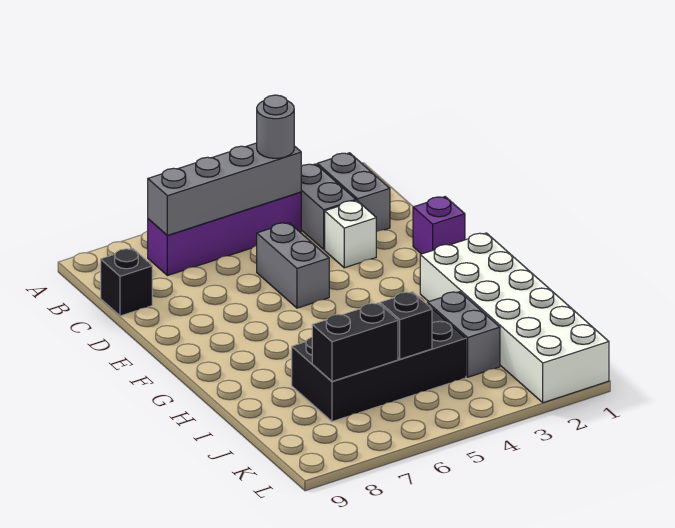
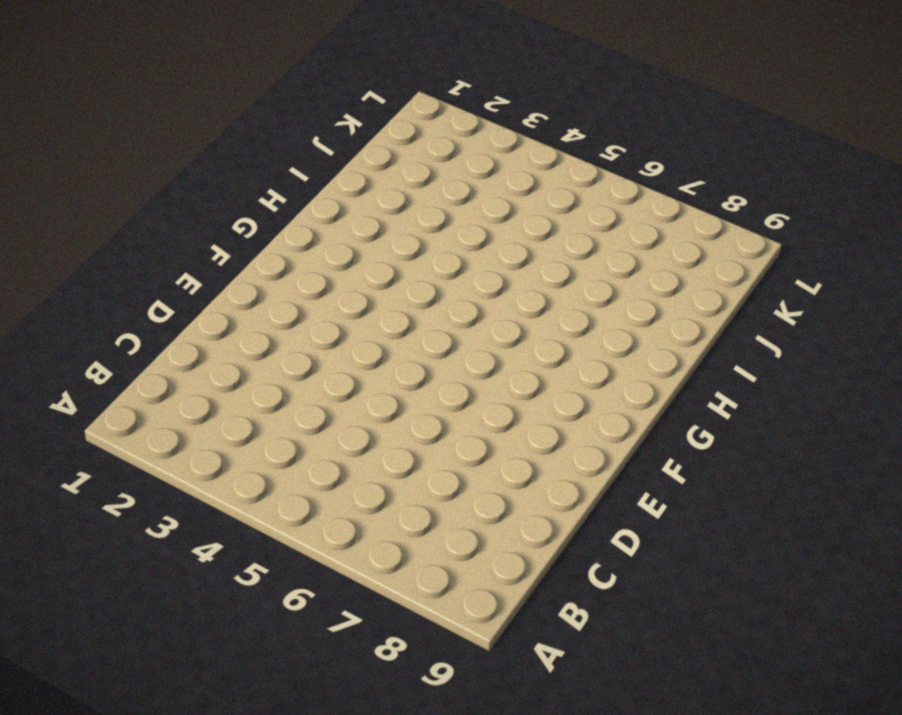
none -> grey 1x2 brick [317,153,390,232]
none -> grey 1x2 brick [301,164,356,249]
none -> purple 1x4 brick [148,192,301,276]

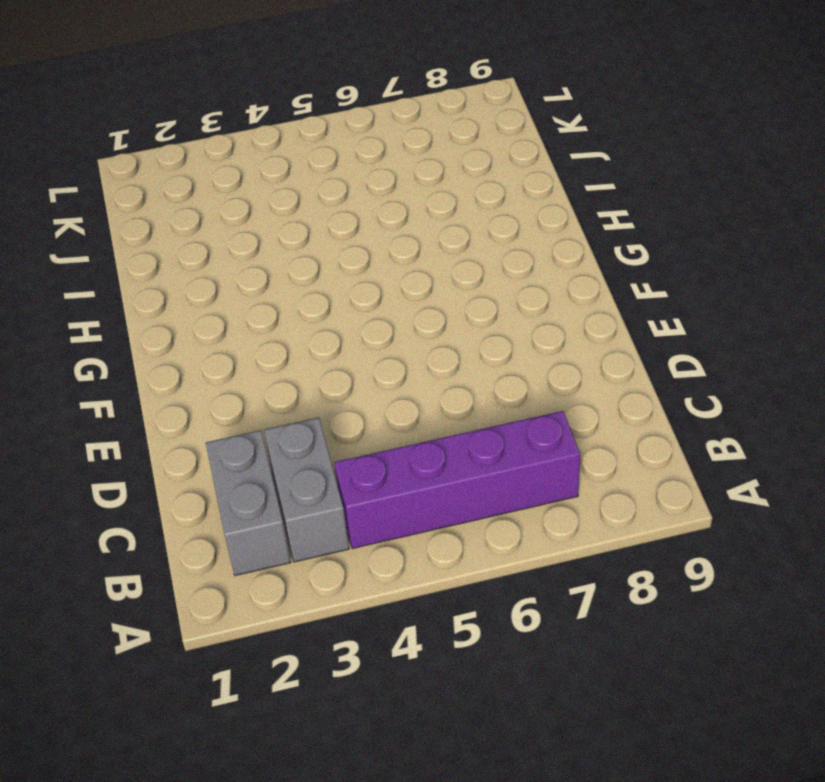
none -> black 1x1 brick [101,249,152,316]
none -> white 1x1 brick [325,200,376,268]
none -> grey 1x2 brick [257,223,329,308]

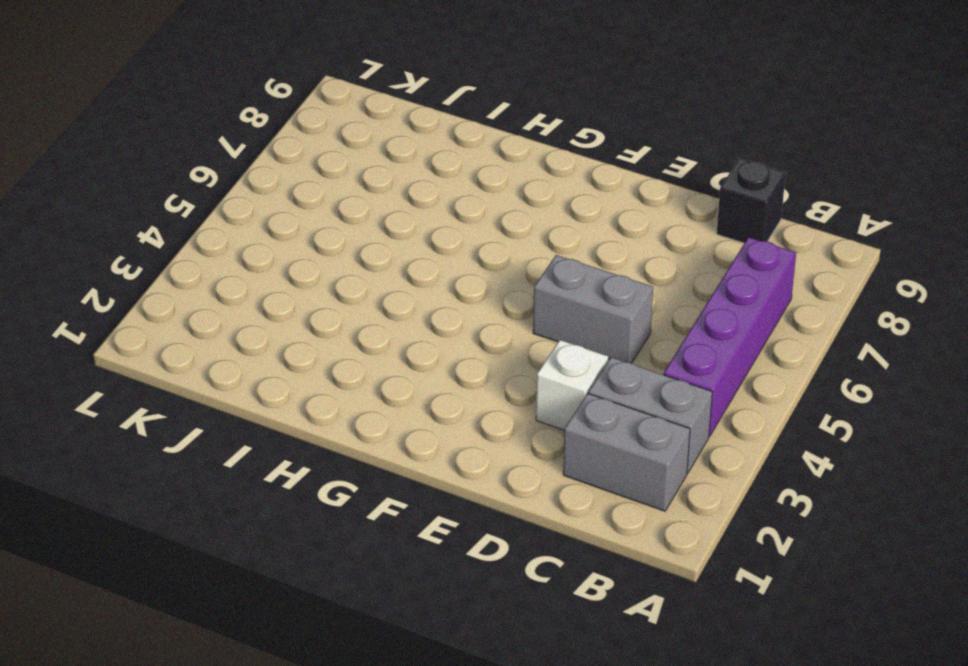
none -> purple 1x1 brick [413,197,465,254]
none -> white 2x6 brick [420,233,609,403]
none -> grey 1x2 brick [427,292,500,377]

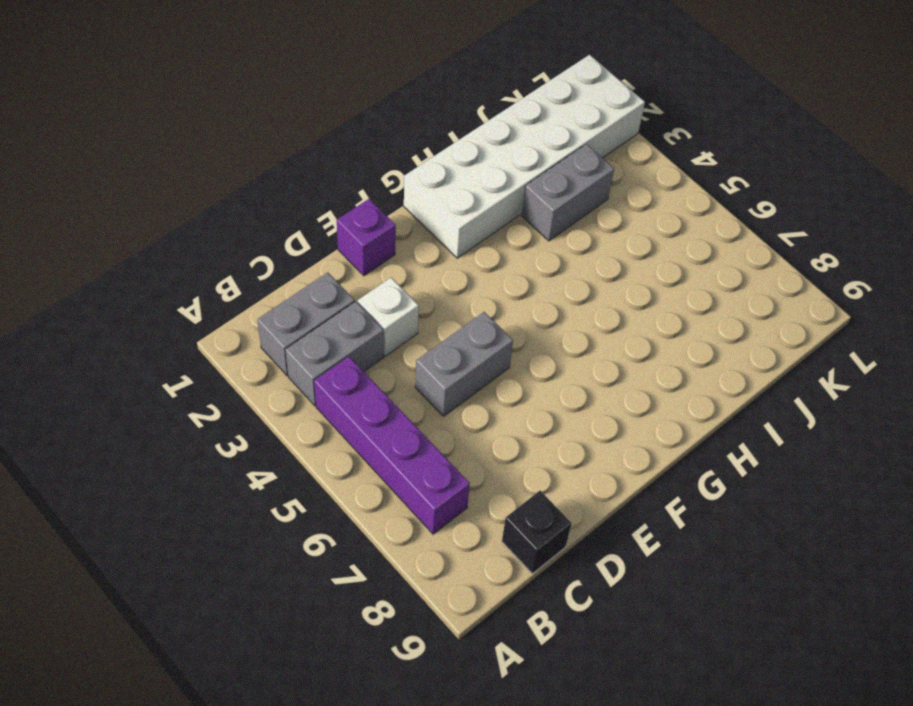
none -> black 2x4 brick [292,303,466,422]
none -> grey 1x4 brick [148,143,301,235]
none -> black 1x1 brick [380,292,432,359]

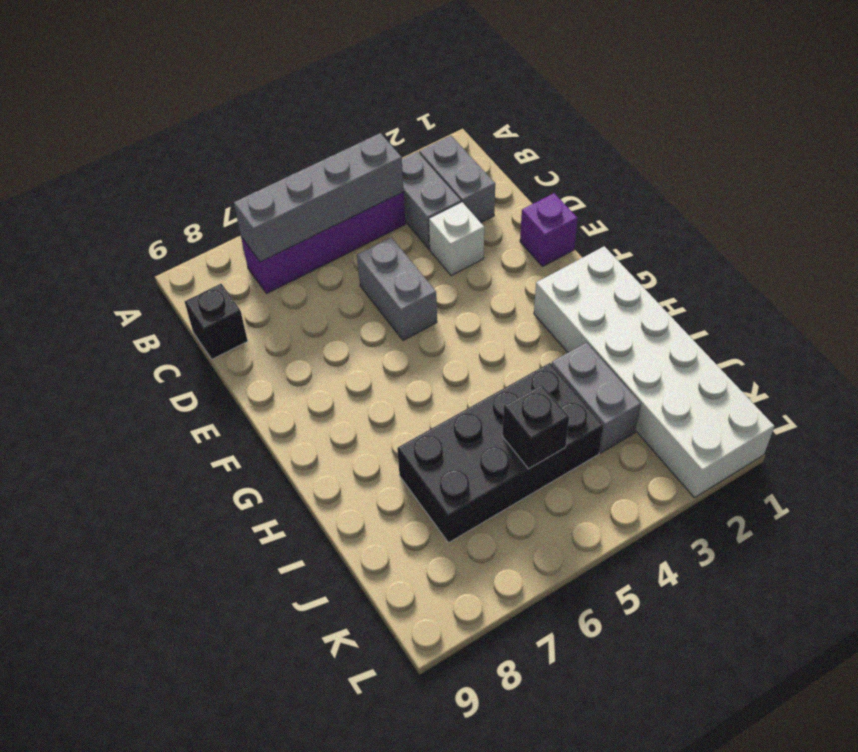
none -> black 1x2 brick [312,303,398,382]
none -> grey 1x1 round brick [257,95,294,158]

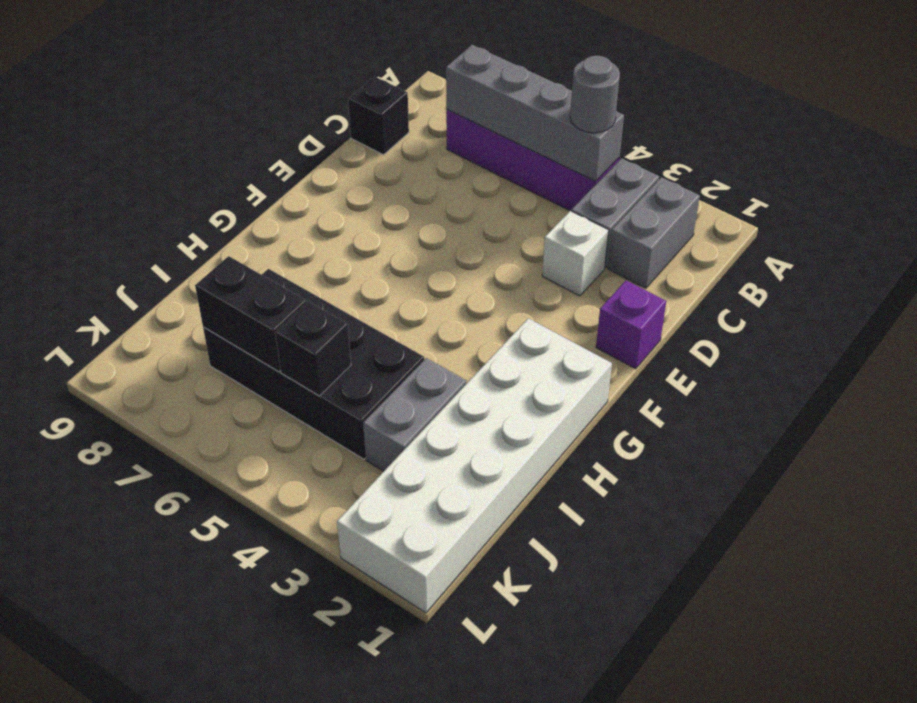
none -> grey 1x2 brick [257,223,329,308]

